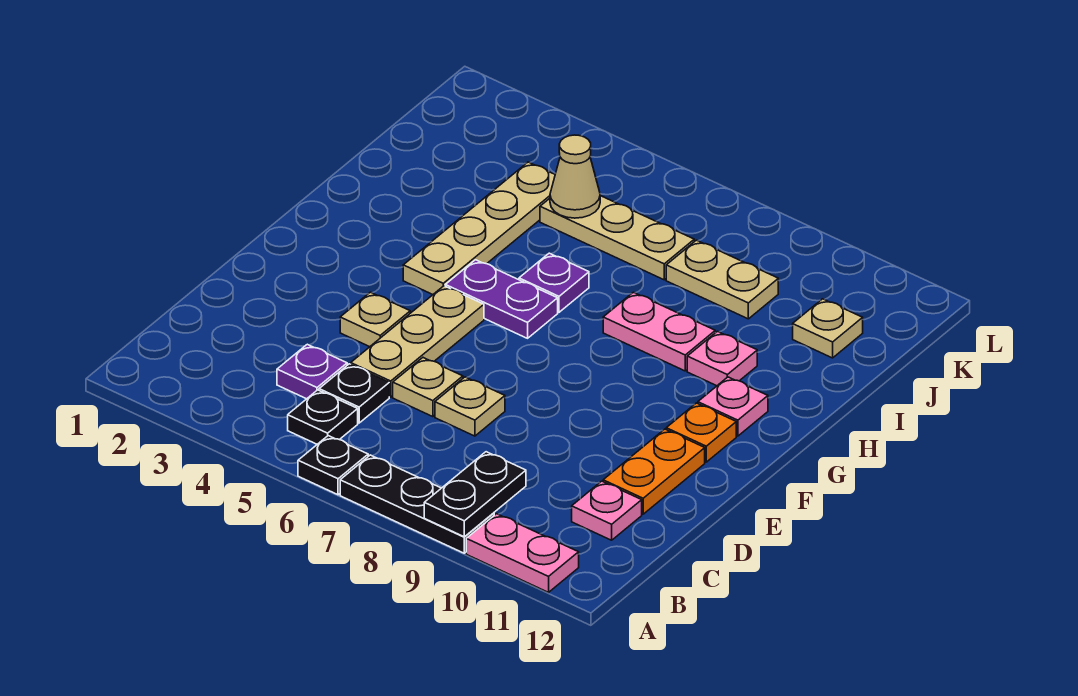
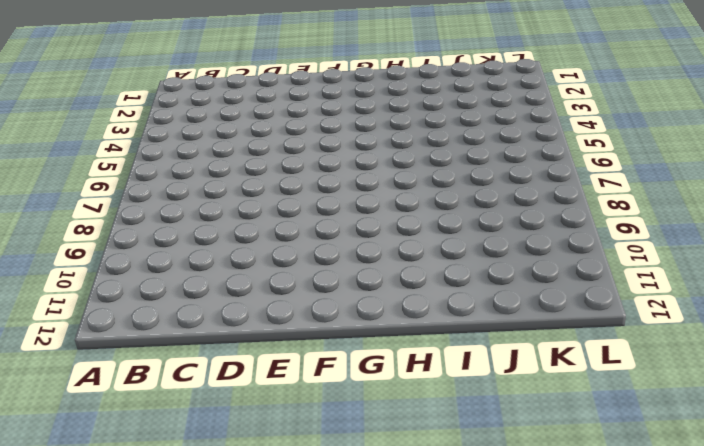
none -> black 1x1 plate [298,436,368,495]
none -> black 1x3 plate [340,455,494,553]
none -> pink 1x2 plate [466,514,579,592]

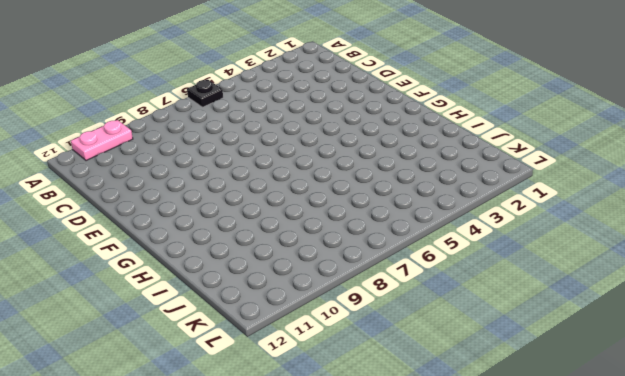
none -> black 1x3 plate [340,455,494,553]
none -> black 1x1 plate [288,390,358,444]
none -> purple 1x1 plate [277,344,347,399]

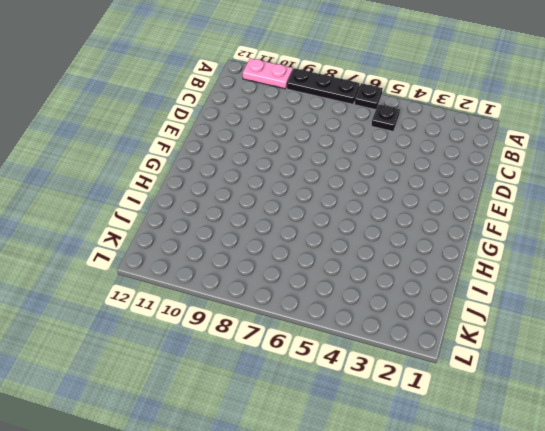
none -> purple 1x1 plate [277,344,347,399]
none -> black 1x1 plate [319,364,389,423]
none -> pink 1x1 plate [572,481,642,540]

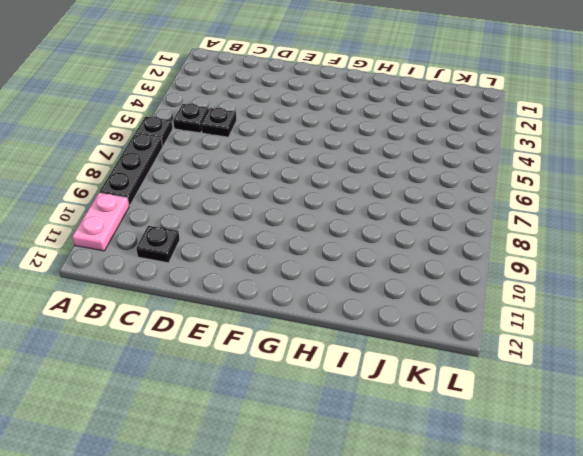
black 1x1 plate [136,226,180,263] -> pink 1x1 plate [572,481,642,540]
none -> purple 1x1 plate [277,344,347,399]
none -> tan 1x3 plate [351,286,484,397]
none -> tan 1x1 plate [393,358,463,417]

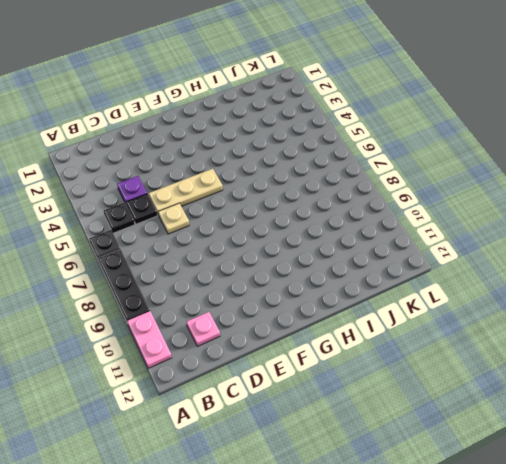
none -> tan 1x1 plate [435,377,505,436]
none -> orange 1x2 plate [603,429,705,514]
none -> tan 1x1 plate [340,292,410,347]

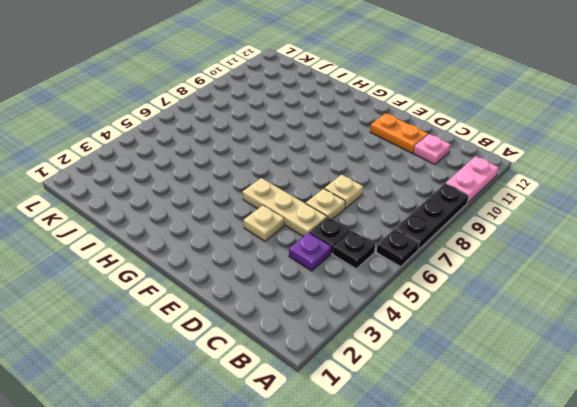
none -> orange 1x1 plate [666,403,736,462]
none -> tan 1x4 plate [403,162,555,294]
none -> purple 1x2 plate [445,260,558,338]

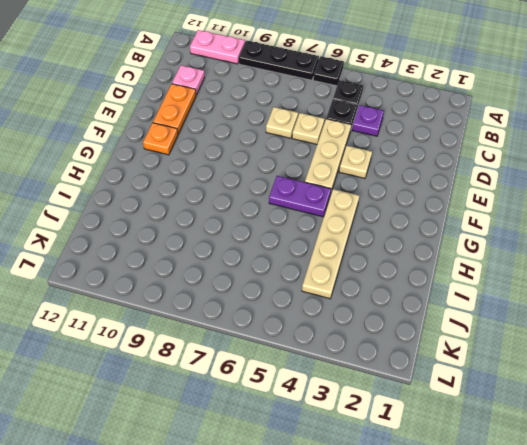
none -> pink 1x1 plate [698,377,768,436]
none -> purple 1x1 plate [519,253,589,312]
none -> pink 1x2 plate [603,292,715,371]

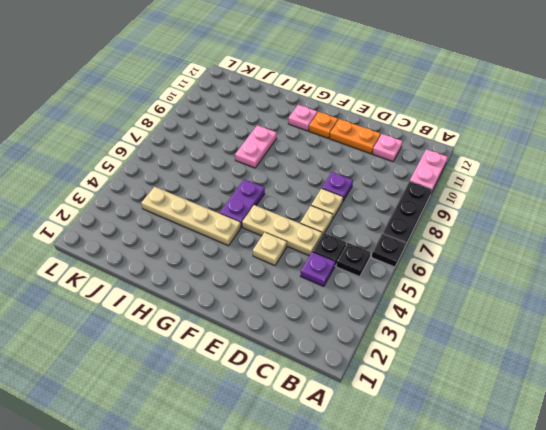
purple 1x1 plate [322,172,353,201] -> purple 1x1 plate moved to [519,253,589,312]
none -> pink 1x1 plate [687,331,757,386]
none -> tan 1x3 plate [540,196,694,280]
none -> tan 1x2 plate [666,240,778,319]

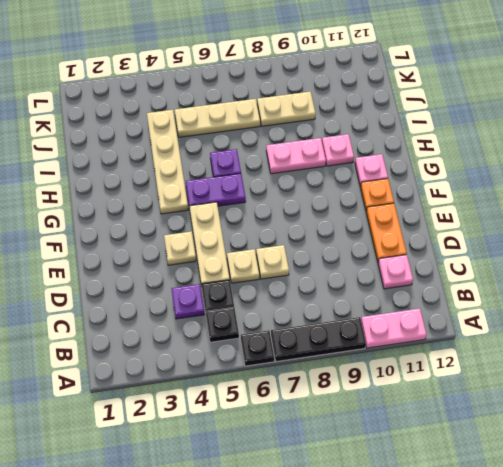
none -> tan 1x1 plate [793,299,863,358]
none -> black 1x2 plate [424,452,526,537]
none -> tan 1x1 cone [550,135,600,218]

